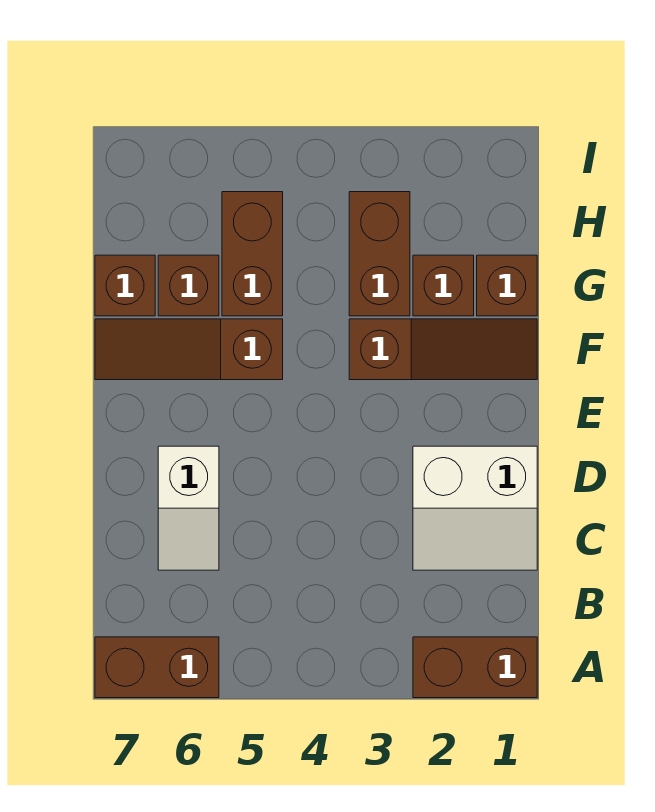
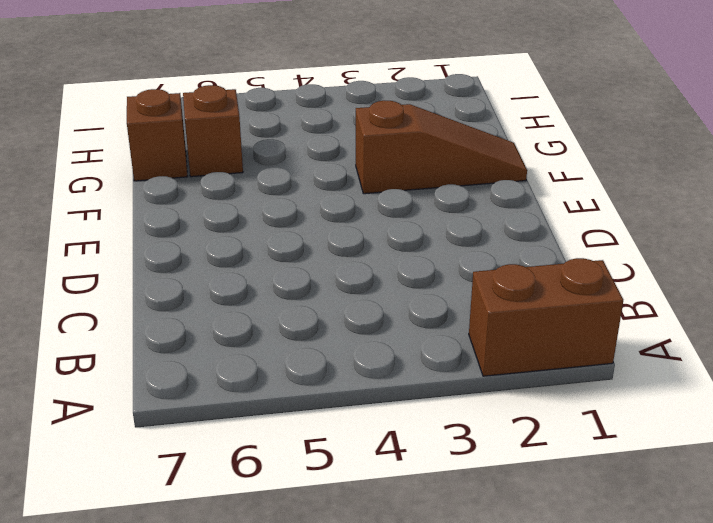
none -> brown 1x2 brick [95,637,219,698]
none -> white 2x2 slope [413,446,537,570]
none -> white 1x2 slope [158,446,219,570]

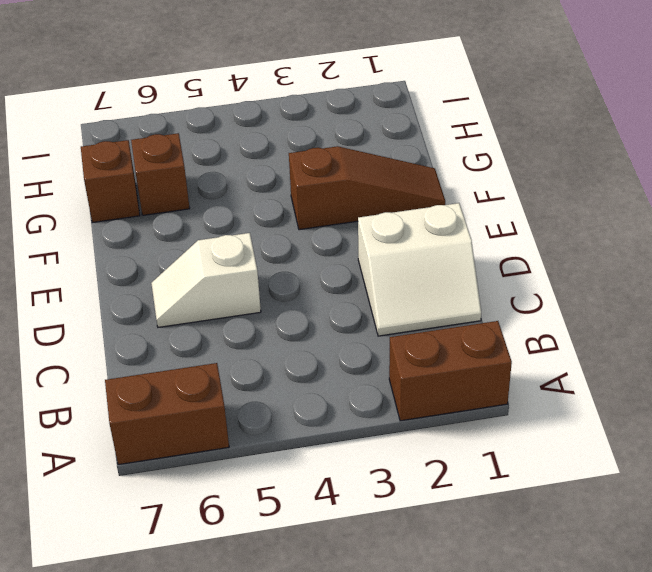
white 1x2 slope [151,233,261,327] -> white 1x2 slope turned to [158,446,219,570]
none -> brown 1x3 slope [95,319,283,380]
none -> brown 1x1 brick [477,255,537,316]
none -> brown 1x1 brick [413,255,474,316]

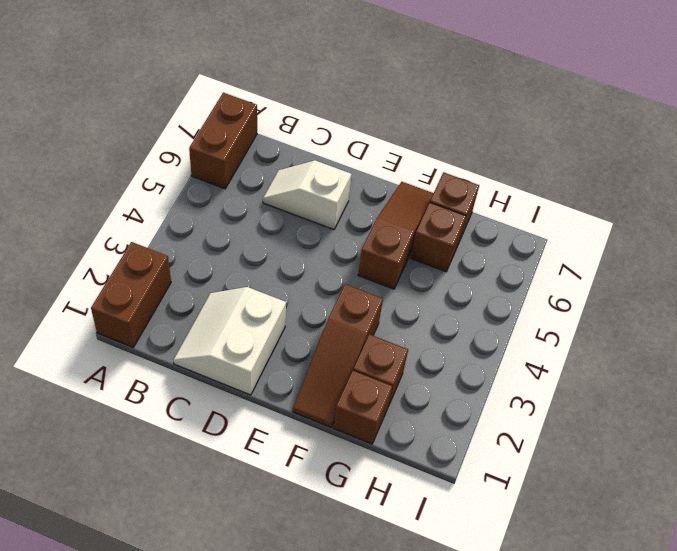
none -> brown 1x2 brick [349,192,410,316]
none -> brown 1x2 brick [222,192,283,316]

